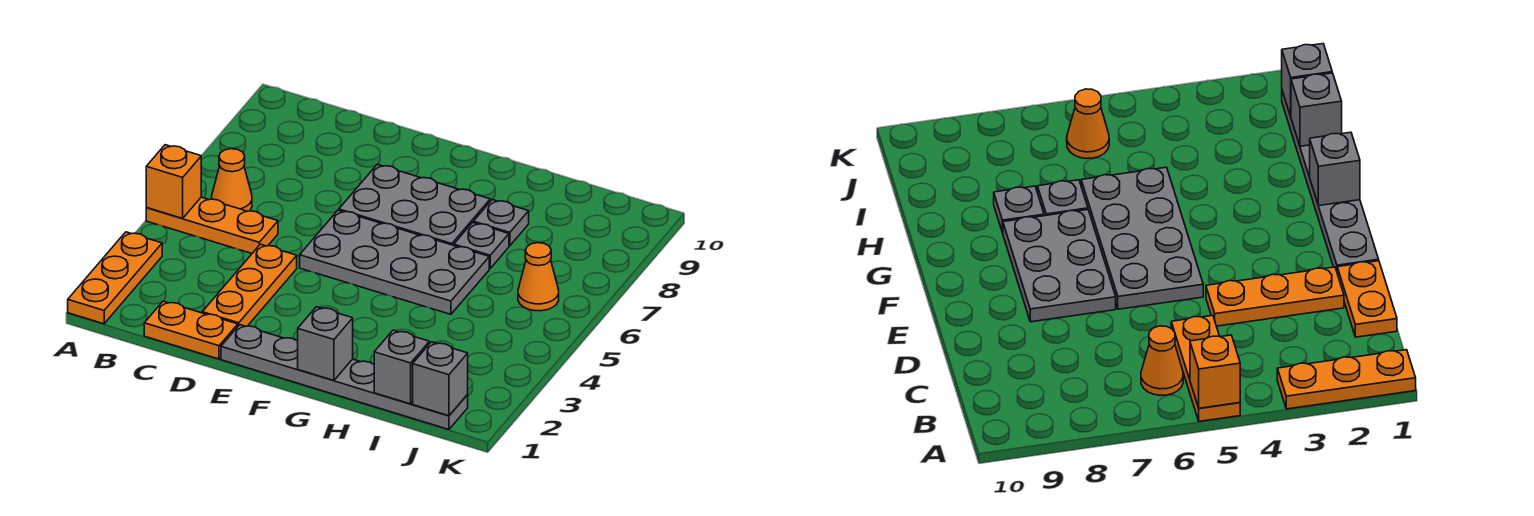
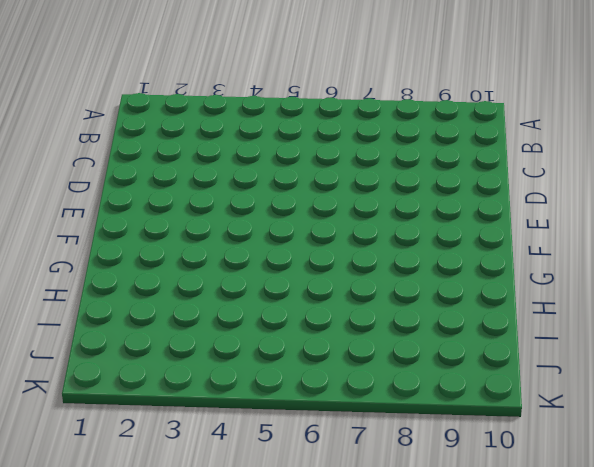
none -> orange 1x3 plate [68,232,162,324]
none -> orange 1x3 plate [146,197,278,253]
none -> orange 1x1 cone [212,149,252,211]

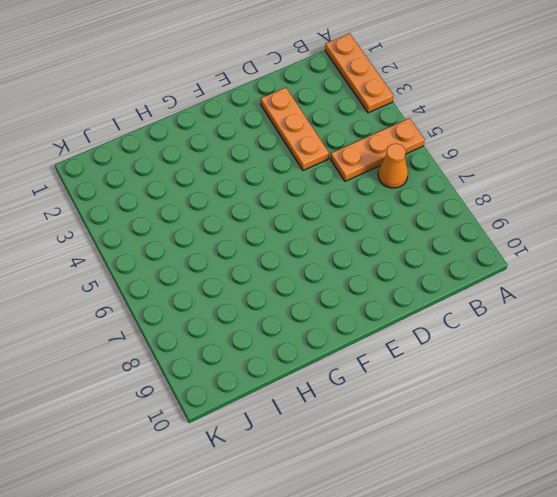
none -> orange 1x2 plate [144,301,238,359]
none -> grey 1x6 plate [221,325,468,429]
none -> grey 2x4 plate [300,210,489,314]

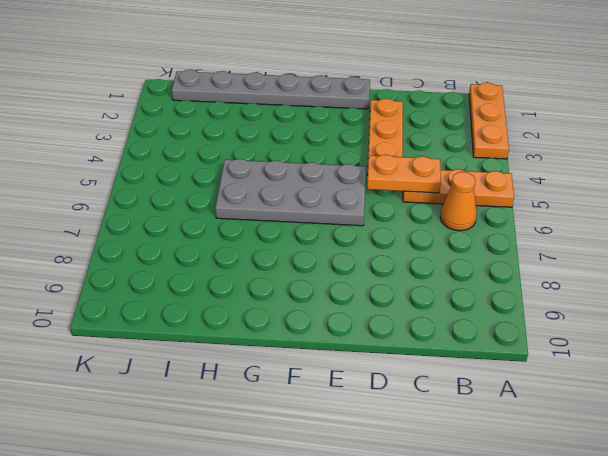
orange 1x2 plate [367,155,441,193] -> orange 1x2 plate moved to [144,301,238,359]
none -> grey 2x3 plate [339,164,490,245]
none -> grey 1x1 plate [454,223,509,269]
none -> grey 1x1 plate [473,200,529,246]

